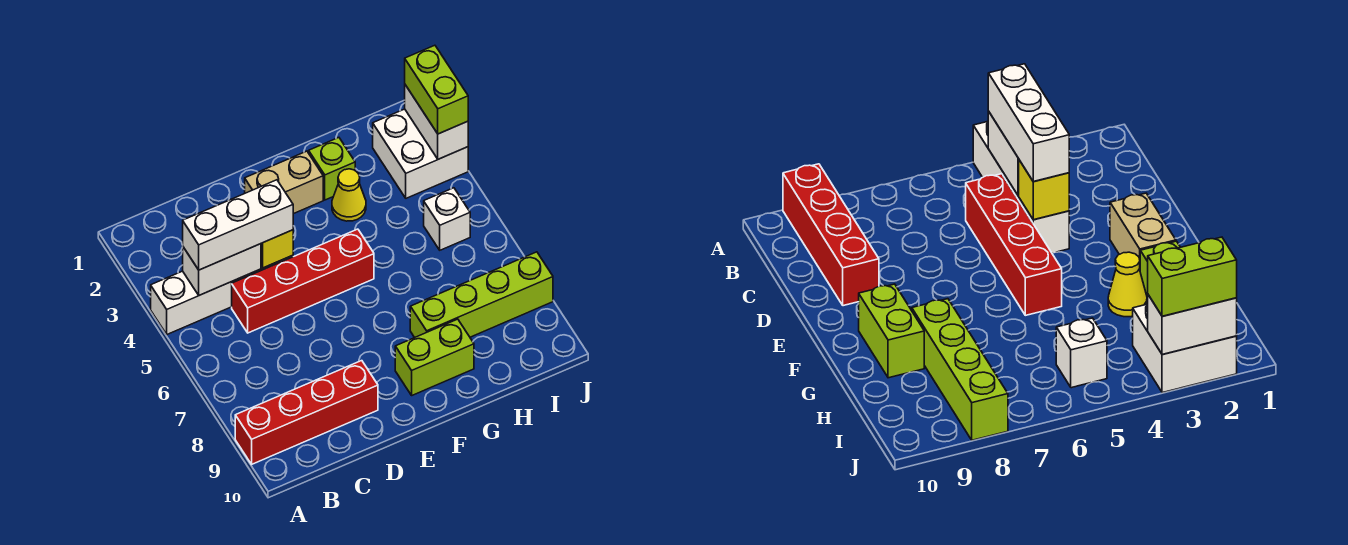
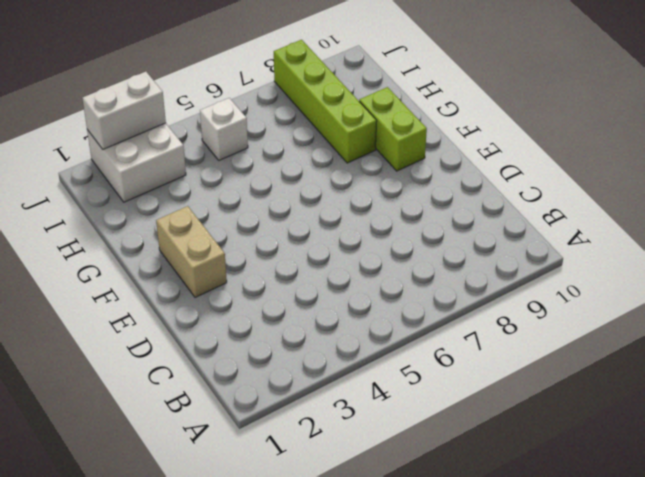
none -> white 1x4 brick [151,255,293,334]
none -> red 1x4 brick [235,361,378,464]
none -> red 1x4 brick [232,229,374,333]

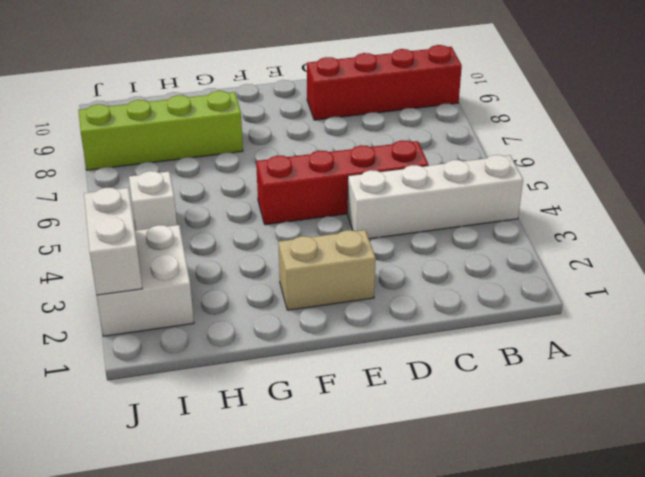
none -> lime 1x2 brick [395,319,474,395]
none -> lime 1x1 brick [309,138,355,200]
none -> yellow 1x1 cone [332,169,366,221]

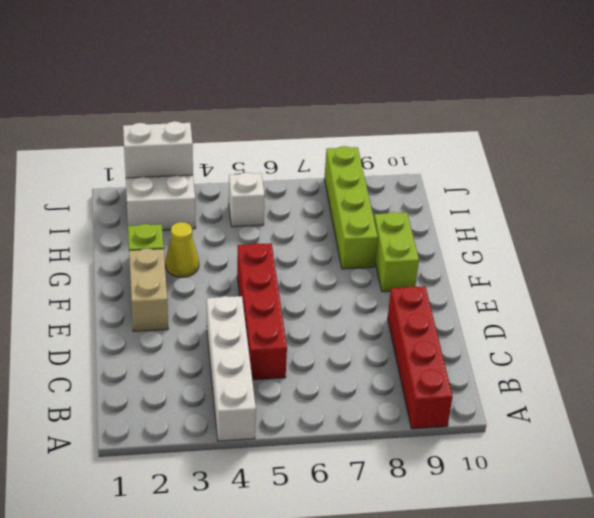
none -> white 1x2 brick [183,244,261,295]
none -> yellow 1x1 brick [261,230,293,268]
none -> white 1x3 brick [183,180,293,270]

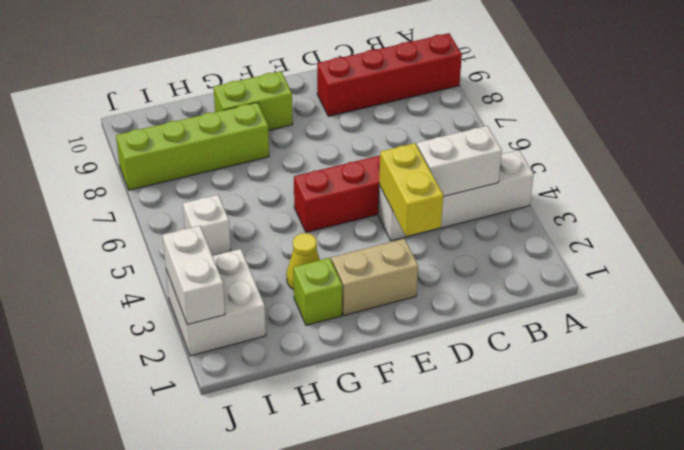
yellow 1x2 brick [379,143,444,236] -> yellow 1x1 brick [261,230,293,268]
none -> white 1x3 brick [183,180,293,270]
none -> lime 1x2 brick [405,45,468,134]

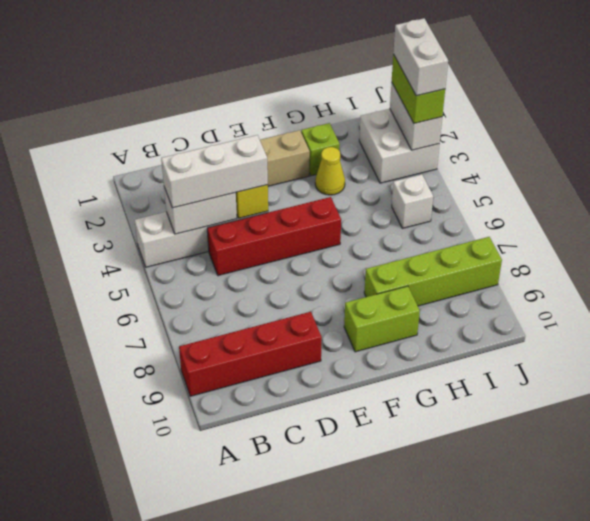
white 1x2 brick [393,18,448,96] -> none

